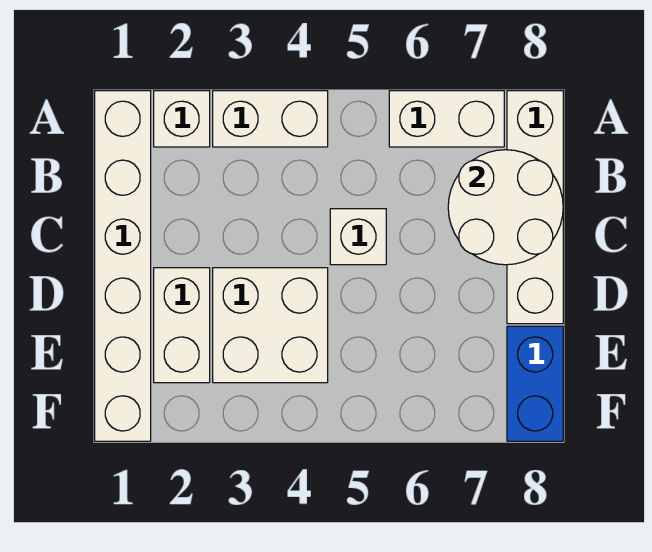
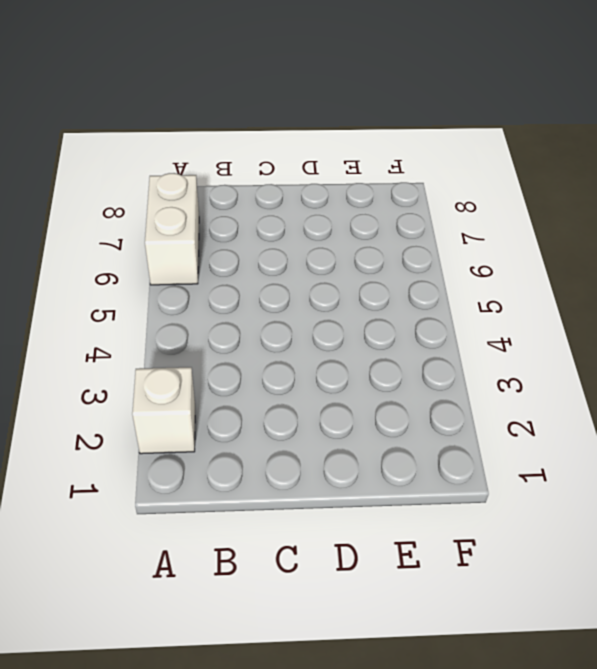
none -> white 1x6 brick [95,91,151,441]
none -> white 1x2 brick [213,91,328,147]

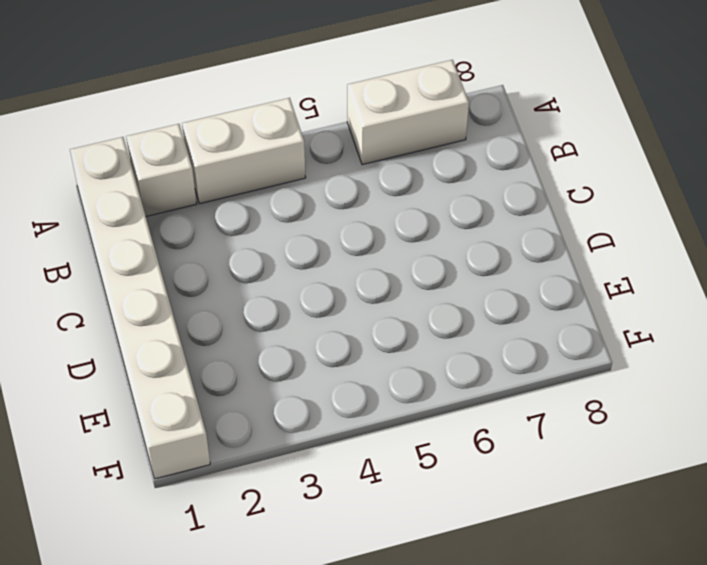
none -> white 1x4 brick [507,91,563,324]
none -> white 1x1 brick [330,209,386,265]

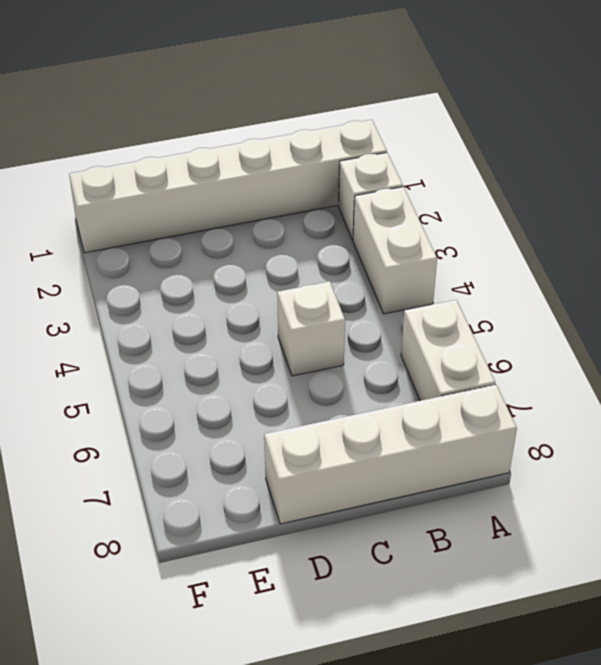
none -> white 1x2 brick [154,268,210,383]
none -> white 2x2 brick [213,268,328,383]

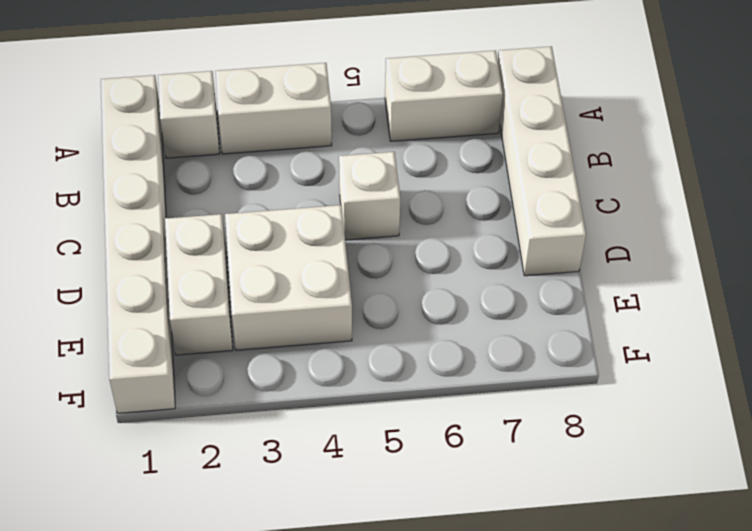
none -> blue 1x2 brick [507,326,563,441]
none -> white 2x2 round brick [448,150,563,265]

